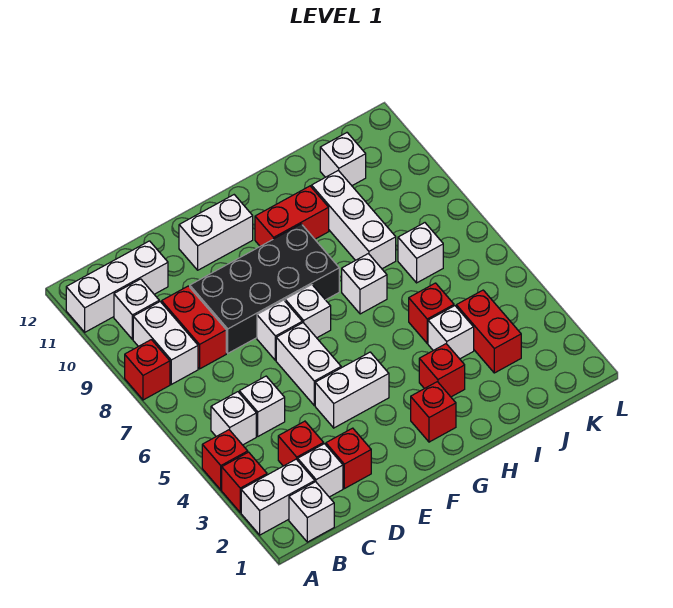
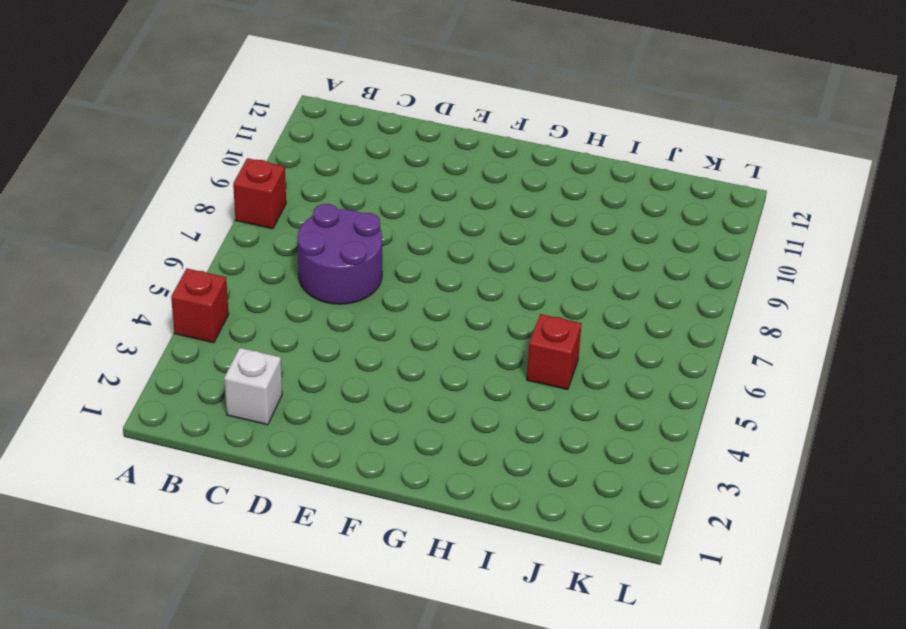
purple 2x2 round brick [297,204,382,304] -> none
none -> white 1x2 brick [241,459,315,535]
none -> red 1x1 brick [222,452,267,512]
none -> white 1x3 brick [66,241,168,332]
none -> white 1x1 brick [289,482,334,542]

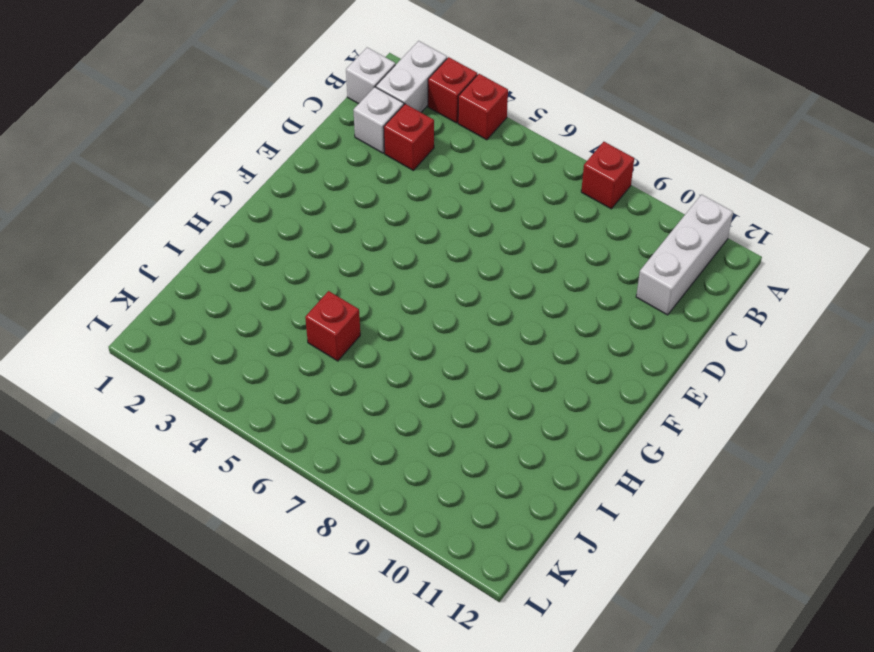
none -> white 1x1 brick [211,392,256,445]
none -> white 1x2 brick [133,302,198,384]
none -> white 1x1 brick [114,279,159,339]
none -> white 1x1 brick [239,376,285,436]

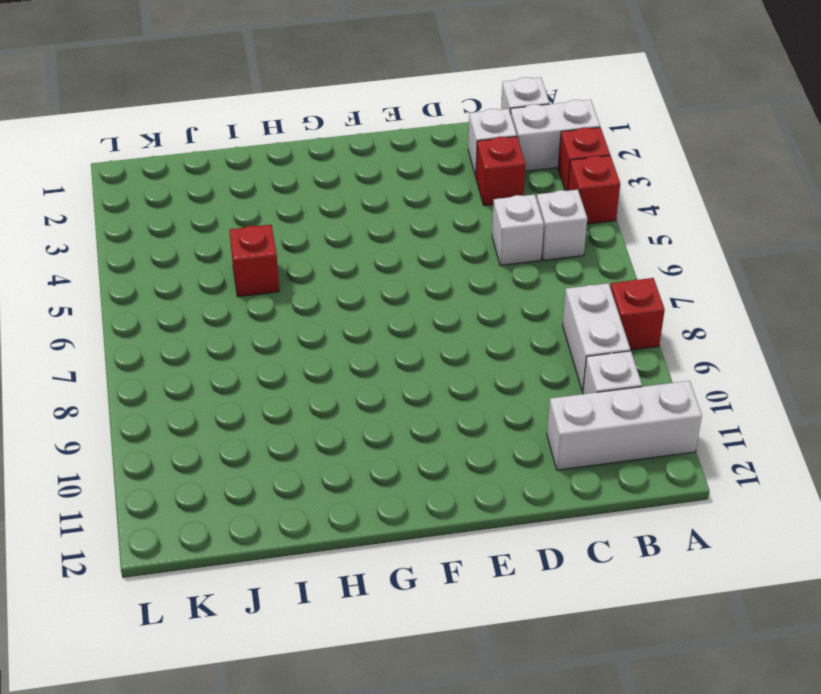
none -> red 1x2 brick [162,286,226,369]
none -> red 1x1 brick [326,428,371,489]
none -> black 2x4 brick [190,224,339,353]
none -> white 1x2 brick [315,352,389,428]

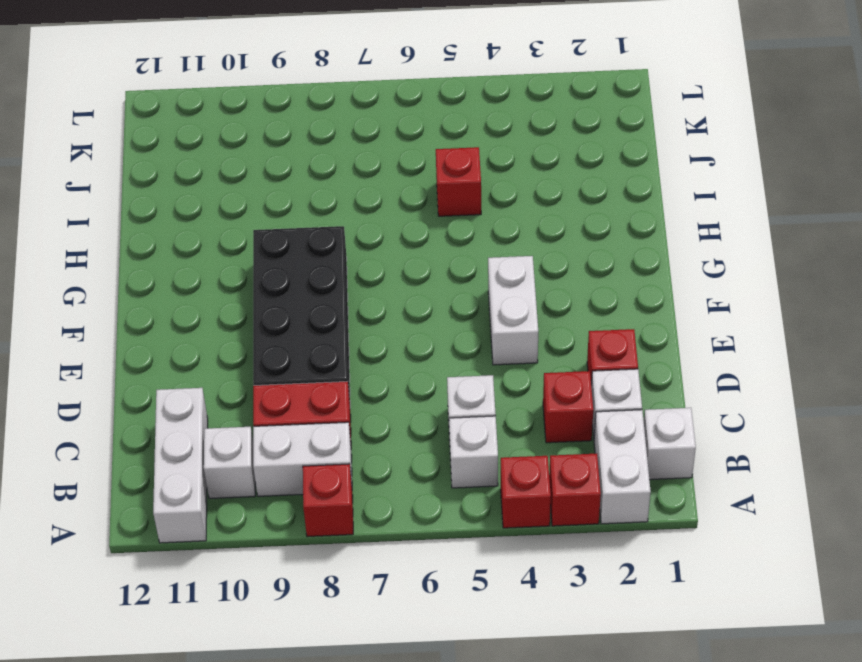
none -> white 1x2 brick [276,323,341,405]
none -> white 1x1 brick [257,300,302,360]
none -> white 1x2 brick [179,195,253,270]
none -> white 1x1 brick [285,285,331,338]

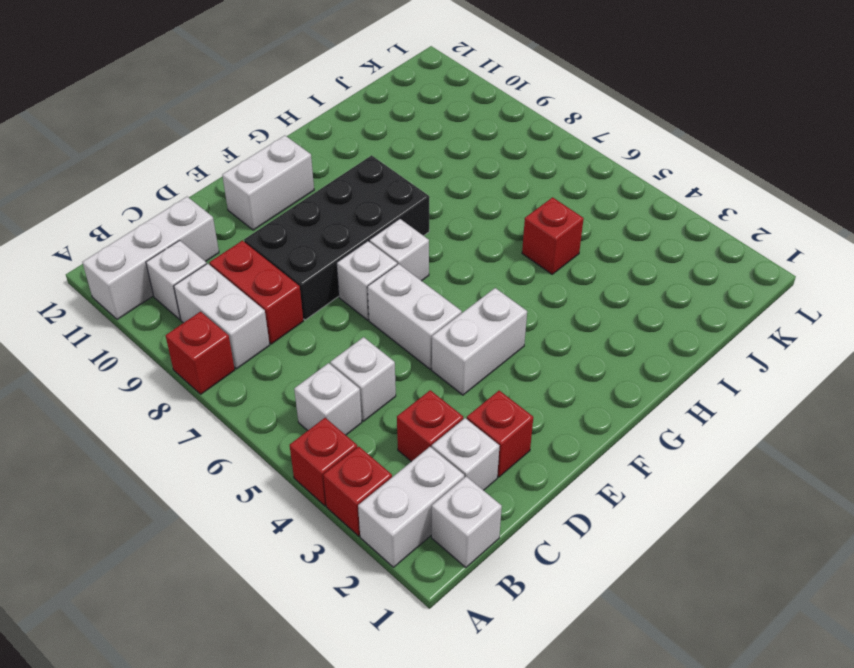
none -> red 1x1 brick [411,382,456,442]
none -> red 1x2 brick [255,186,329,246]
none -> red 1x1 brick [419,344,465,397]
none -> white 1x1 brick [342,254,387,314]

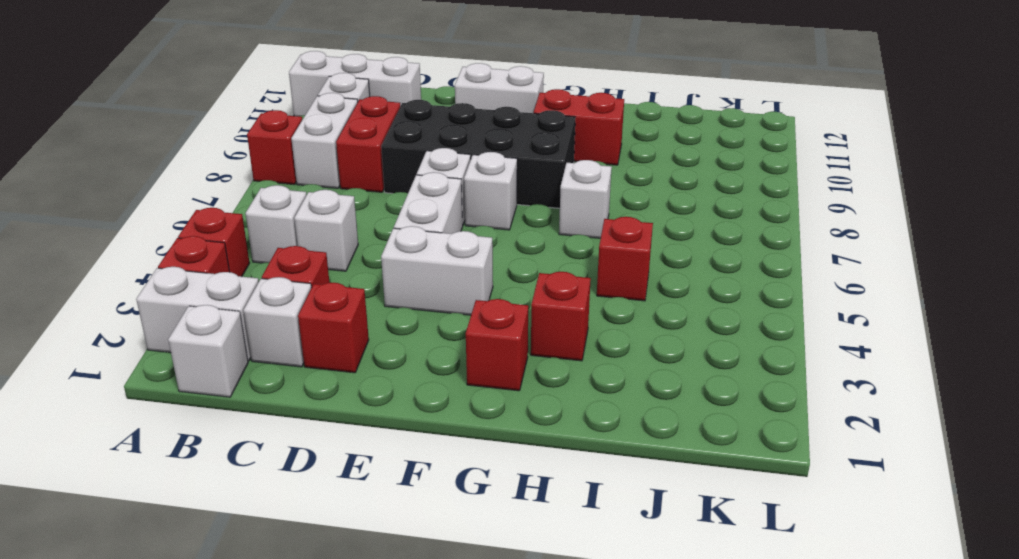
none -> white 1x1 brick [428,306,474,359]
none -> white 1x3 brick [312,170,396,269]
none -> red 1x2 brick [456,290,521,373]
none -> white 1x1 brick [398,223,443,283]

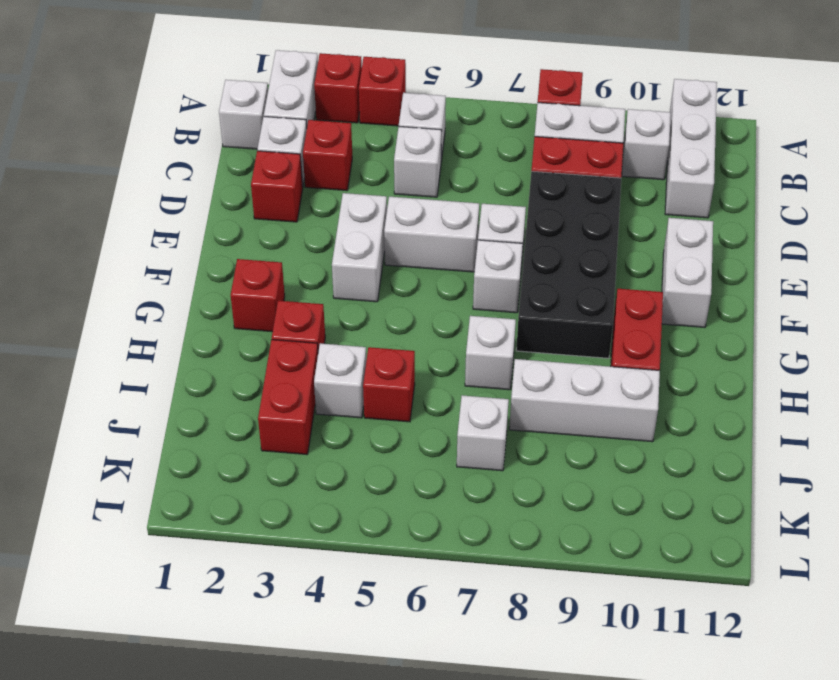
red 1x2 brick [258,340,318,454] -> red 1x2 brick turned to [456,290,521,373]
none -> white 1x1 brick [320,133,366,186]

